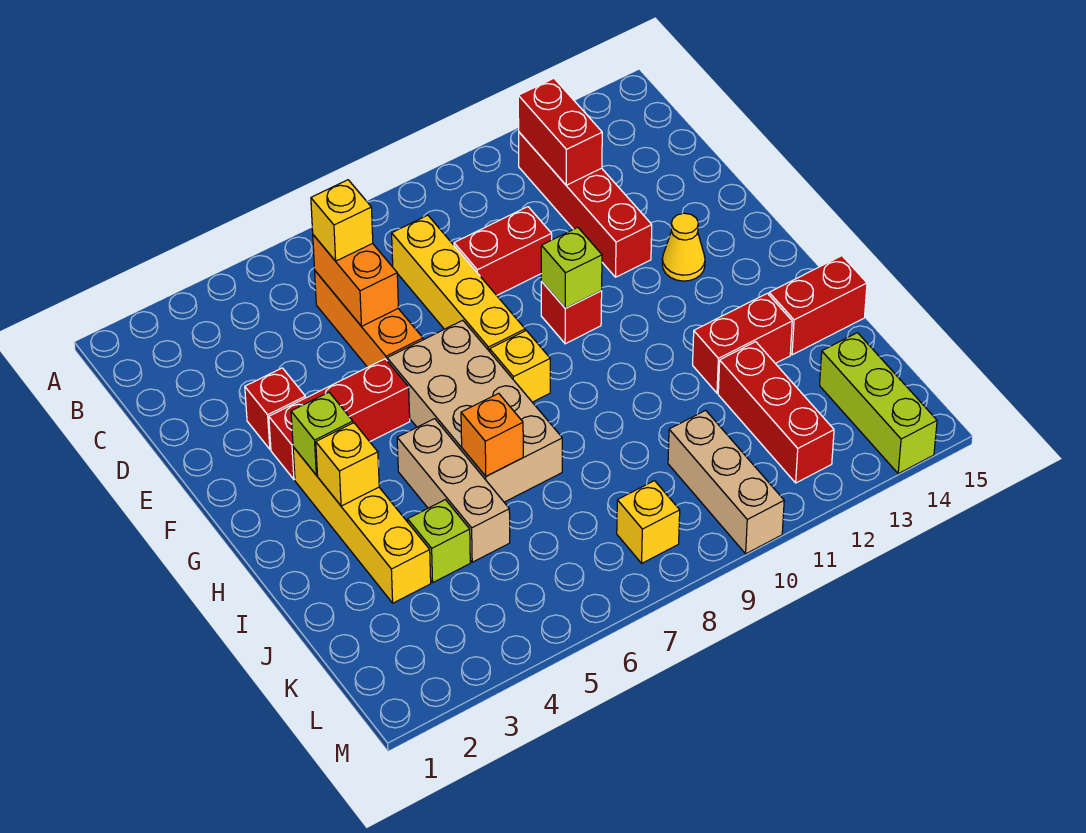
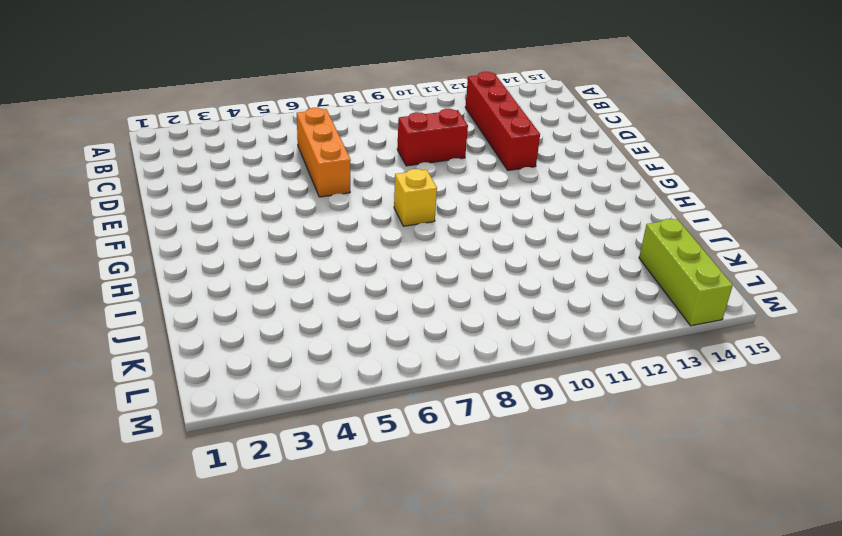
none -> yellow 1x4 brick [392,215,525,352]
none -> red 1x1 brick [245,368,305,449]
none -> red 1x3 brick [269,359,410,480]

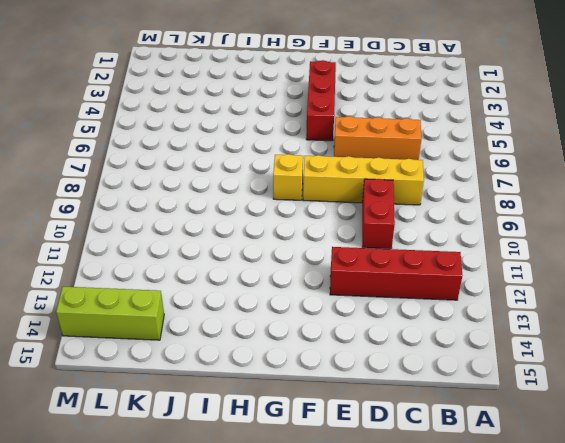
none -> red 1x1 brick [245,368,305,449]
none -> tan 2x4 brick [387,320,562,502]
none -> red 1x1 brick [541,282,602,344]

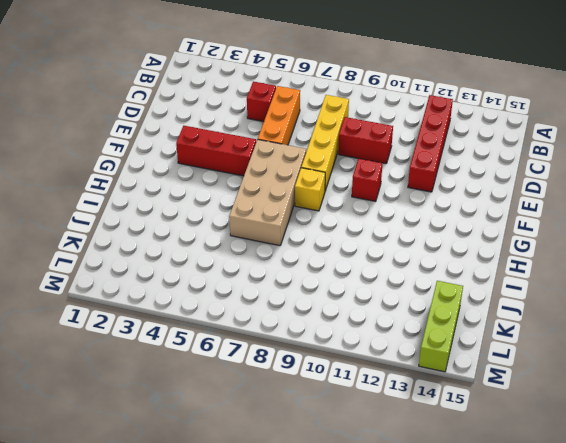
red 1x1 brick [247,82,276,122] -> red 1x1 brick moved to [245,368,305,449]
none -> yellow 1x1 cone [662,213,705,281]
none -> yellow 1x4 brick [293,447,431,603]
none -> tan 1x3 brick [397,419,510,562]

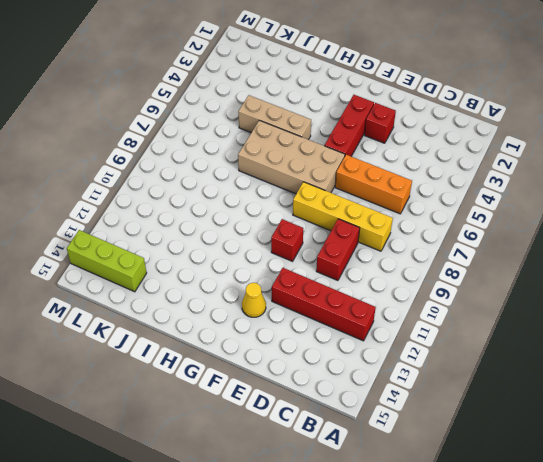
none -> yellow 1x4 brick [293,447,431,603]
none -> yellow 1x1 brick [490,331,550,402]
none -> red 1x2 brick [693,293,792,393]

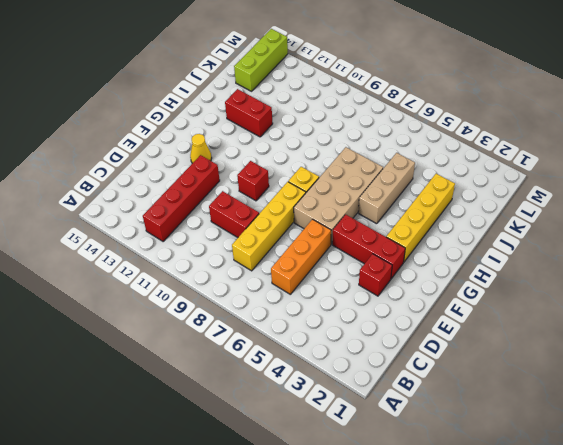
none -> red 1x2 brick [769,256,867,355]
none -> lime 1x1 brick [408,500,470,582]
none -> red 1x3 brick [718,342,834,483]

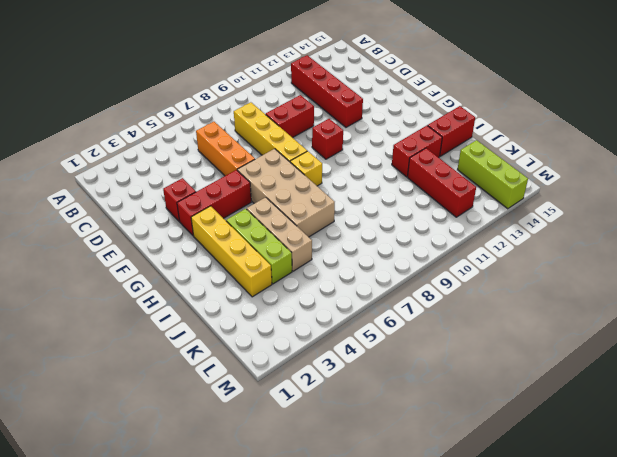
lime 1x3 brick [226,209,292,284] -> lime 1x1 brick [408,500,470,582]
none -> yellow 1x1 cone [662,213,705,281]
none -> tan 1x3 brick [668,410,784,554]
none -> yellow 1x1 brick [617,481,680,563]

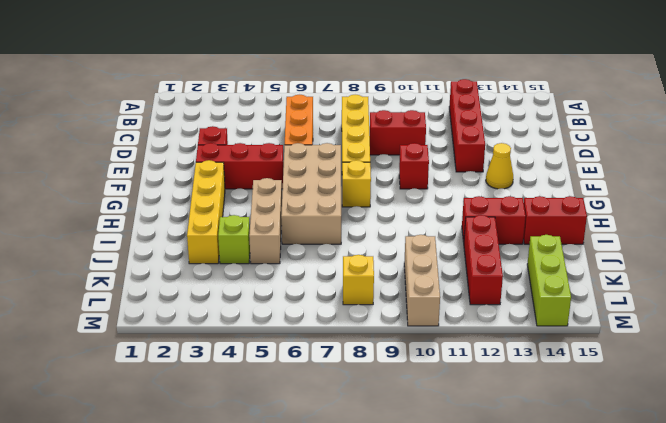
none -> red 1x2 brick [518,78,602,185]
none -> orange 1x2 brick [313,235,398,326]
none -> lime 1x1 brick [541,227,602,308]

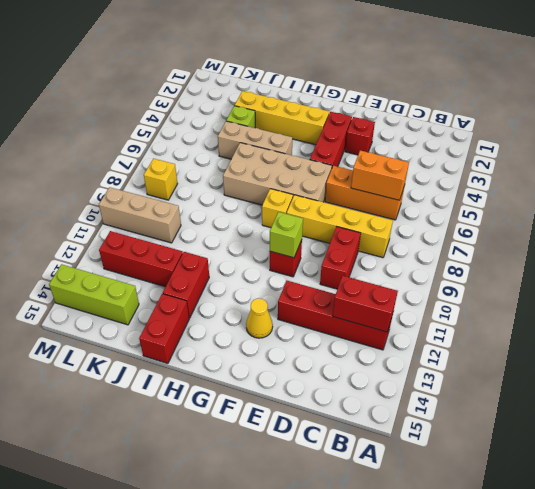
none -> lime 1x1 brick [291,392,353,475]
none -> yellow 1x1 brick [316,423,379,506]
none -> orange 1x1 brick [461,393,523,476]

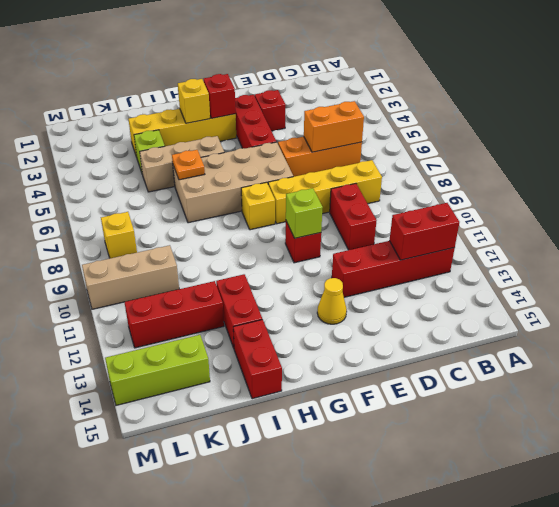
red 1x1 brick [204,74,236,118] -> lime 1x1 brick [291,392,353,475]
orange 1x1 plate [172,150,205,180] -> orange 1x1 brick [461,393,523,476]
none -> yellow 1x1 brick [311,180,373,261]

